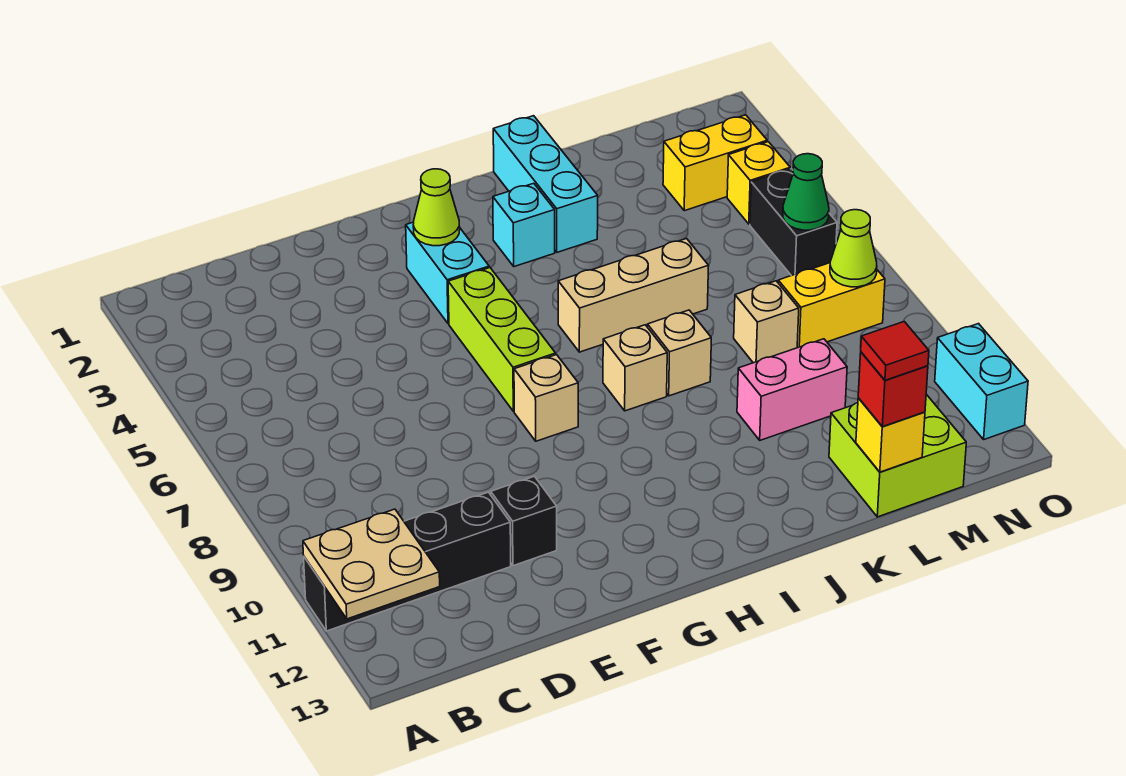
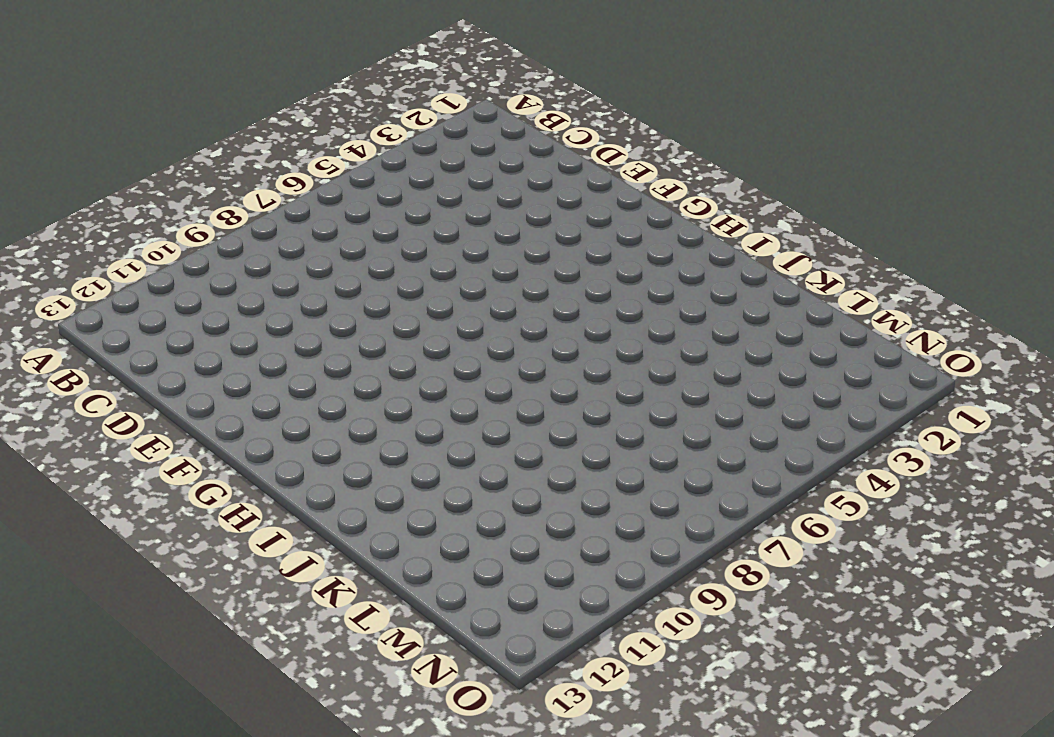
none -> black 1x4 brick [304,492,511,631]
none -> black 1x1 brick [491,476,557,566]
none -> cyan 1x2 brick [406,222,489,324]

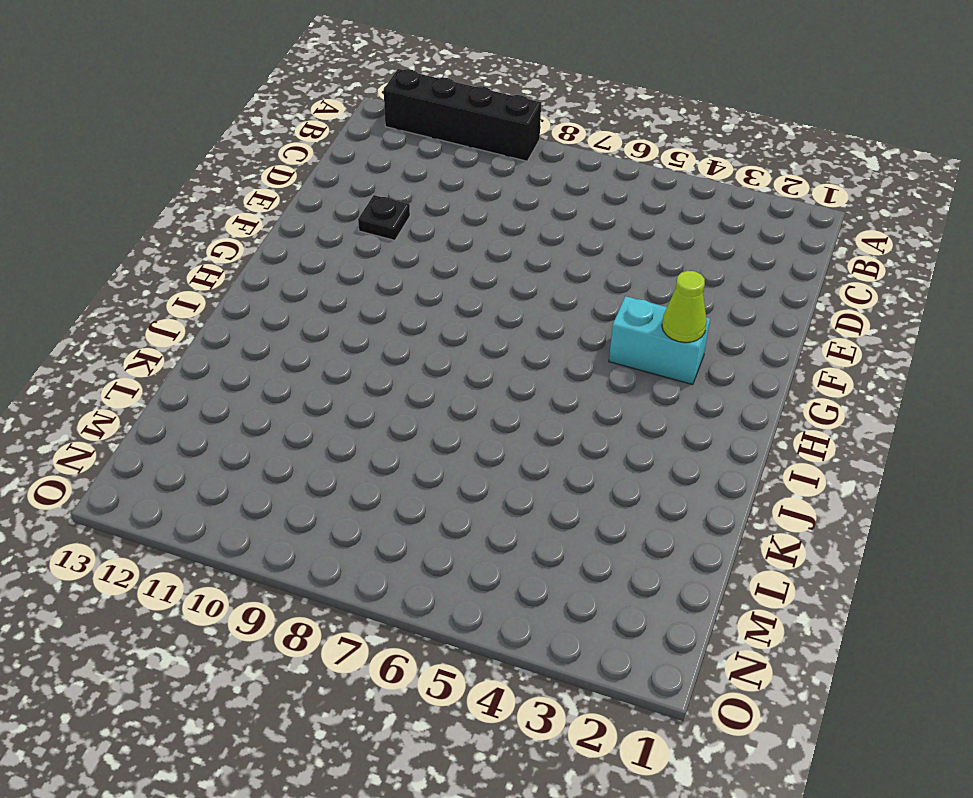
black 1x4 brick [384,69,541,161] -> black 1x4 brick turned to [304,492,511,631]
black 1x1 plate [358,195,410,240] -> black 1x1 brick [491,476,557,566]
none -> lime 1x3 brick [448,268,556,411]
none -> tan 1x1 brick [514,355,578,441]
none -> cyan 1x1 brick [493,183,555,267]

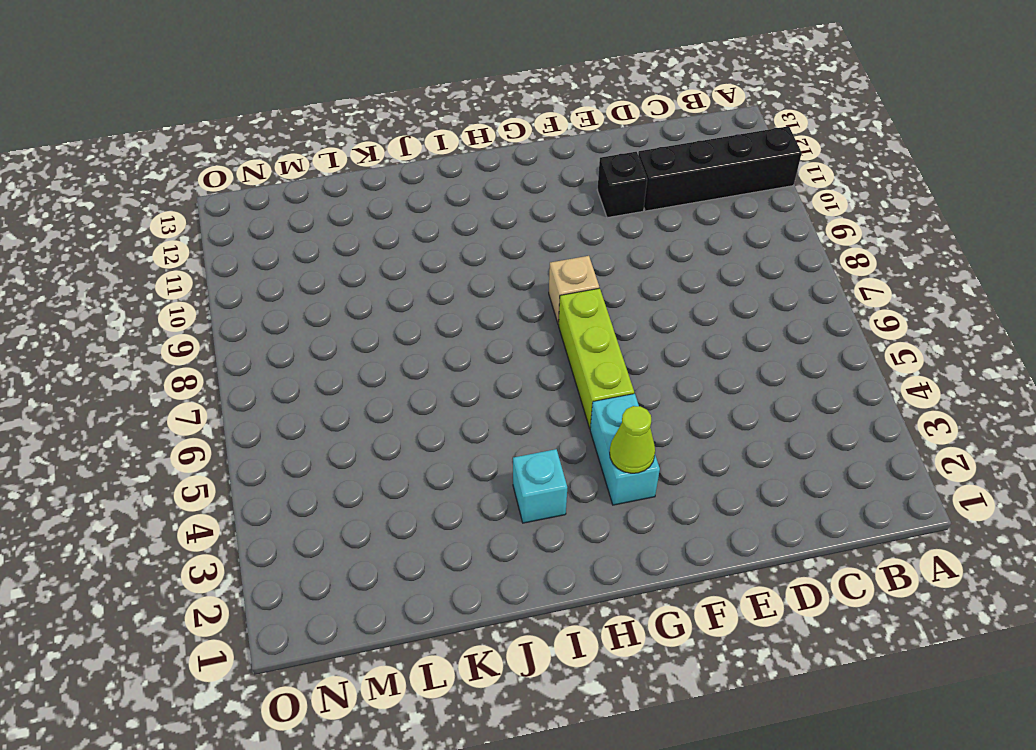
none -> tan 1x3 brick [558,239,709,352]
none -> tan 1x1 brick [603,325,667,411]
none -> cyan 1x3 brick [493,116,598,252]

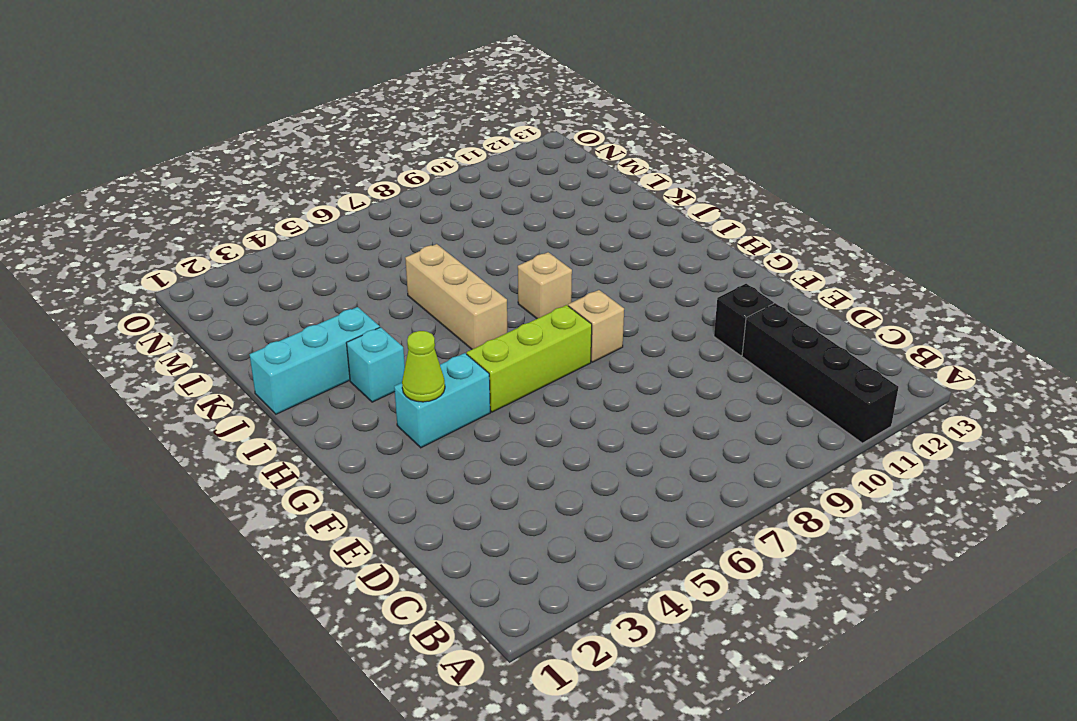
none -> tan 1x1 brick [647,310,711,396]
none -> pink 1x2 brick [737,339,847,440]
none -> tan 1x1 brick [734,281,799,363]

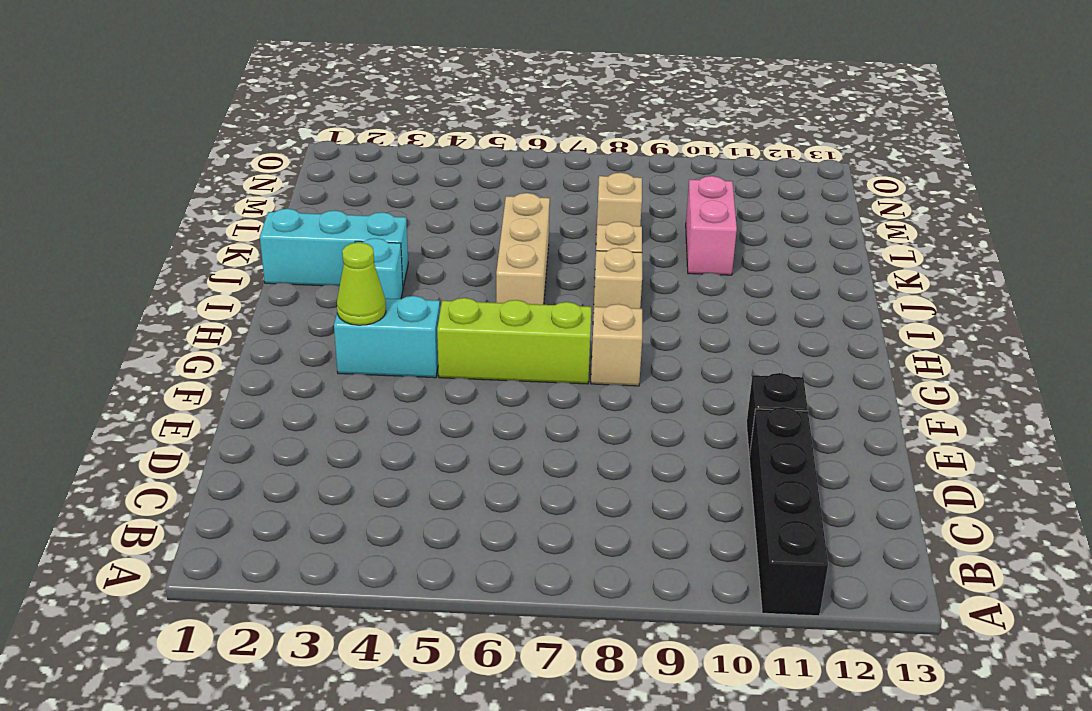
none -> lime 2x2 brick [829,394,966,517]
none -> yellow 1x2 brick [663,115,767,211]
none -> yellow 1x2 brick [778,263,885,348]

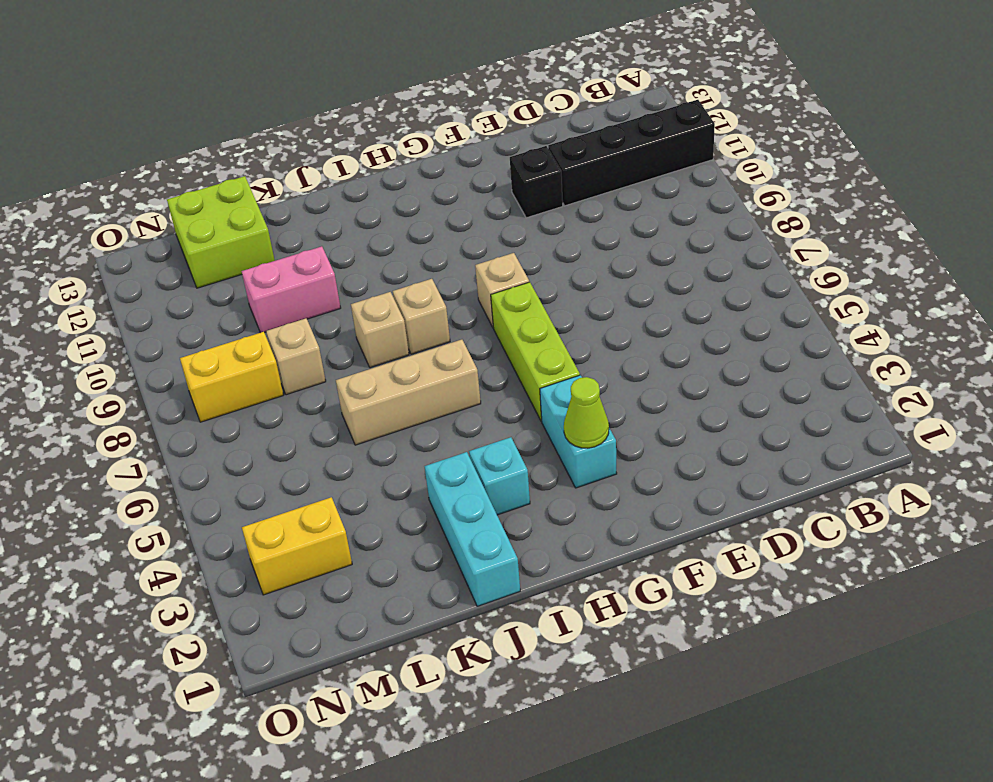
none -> yellow 1x1 brick [727,142,790,224]
none -> black 1x2 brick [750,169,837,276]
none -> cyan 1x2 brick [935,324,1028,439]

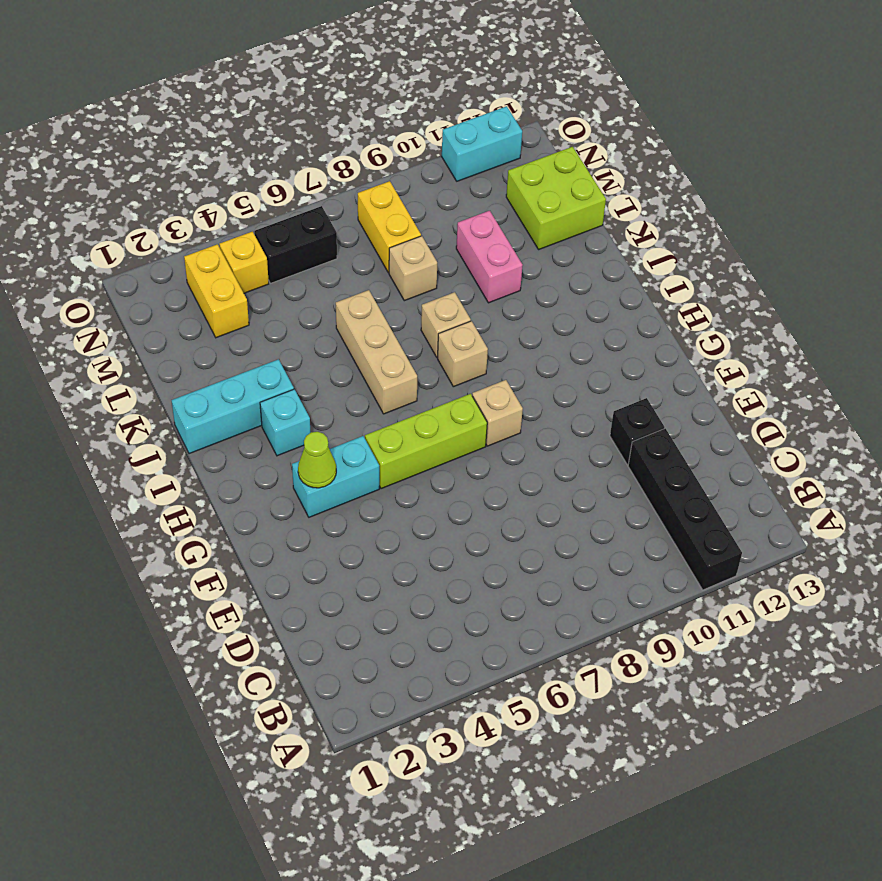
none -> tan 2x2 plate [303,509,440,619]
none -> yellow 1x1 brick [856,398,925,472]
none -> green 1x1 cone [783,154,829,230]

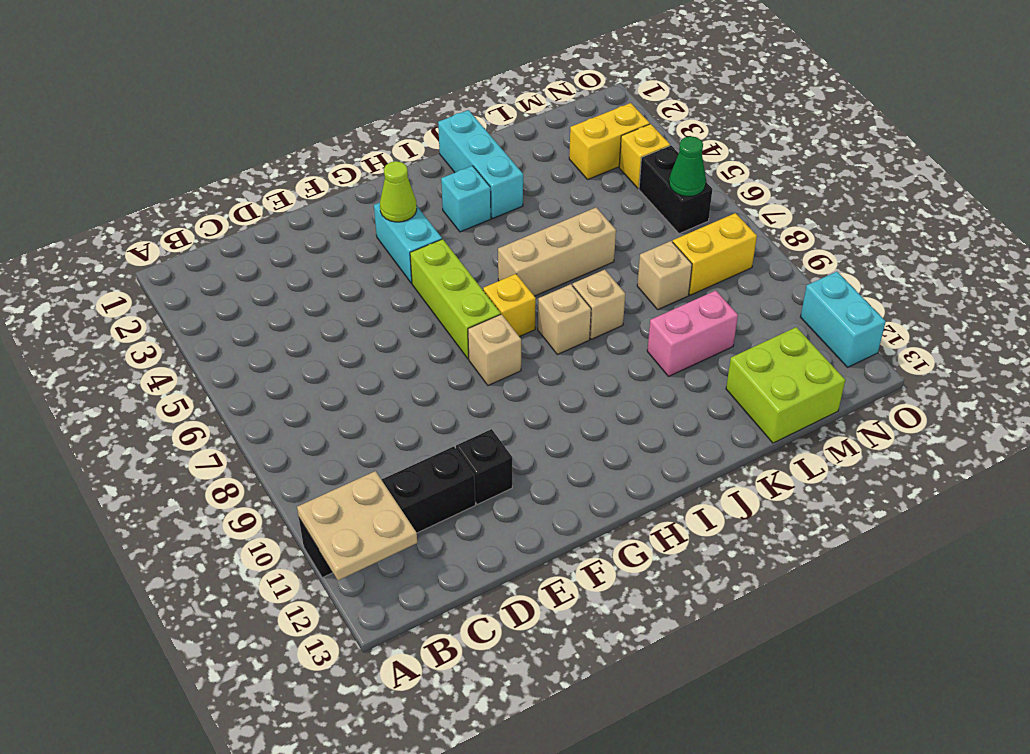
yellow 1x1 brick [483,274,536,337] -> yellow 1x1 brick moved to [856,398,925,472]
none -> lime 1x1 cone [830,210,877,287]
none -> red 1x1 brick [858,352,928,427]
none -> red 1x1 tile [861,322,929,380]

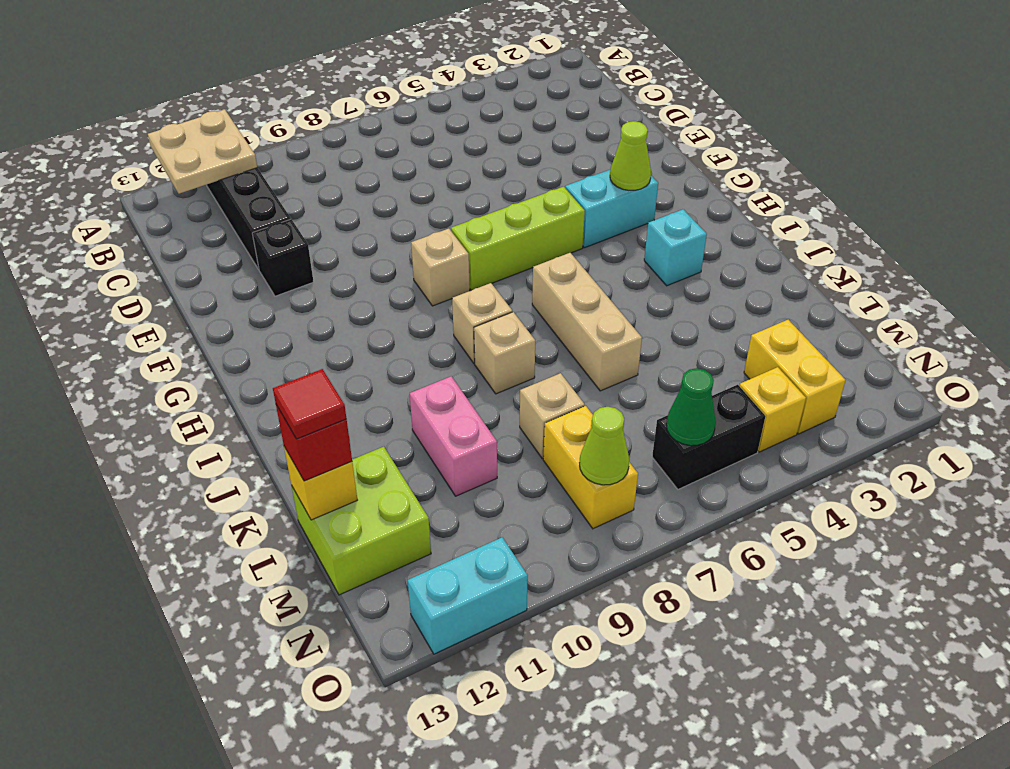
none -> cyan 1x3 brick [493,116,598,252]

